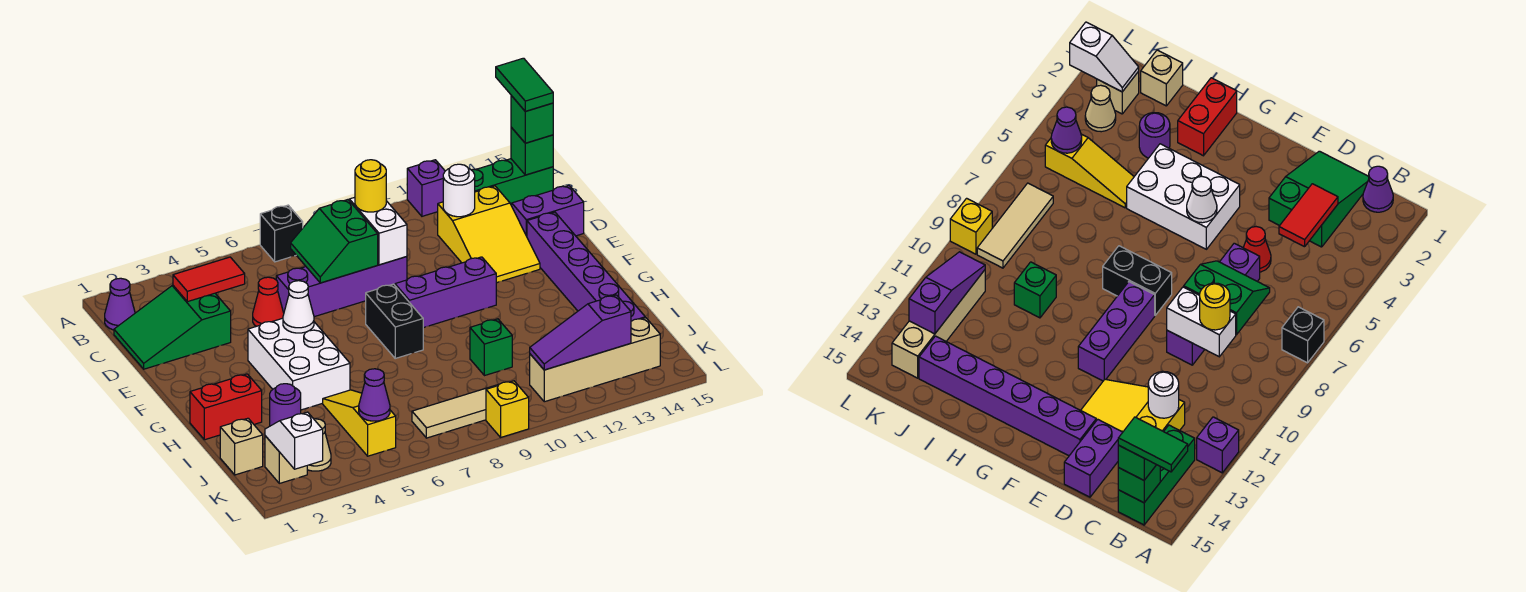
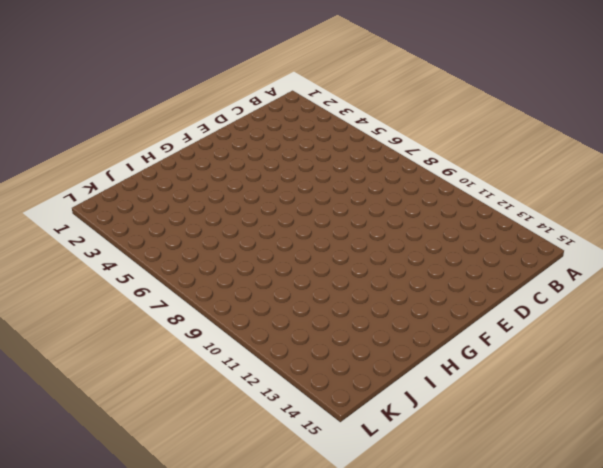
none -> black 1x1 brick [260,205,303,262]
none -> purple 1x1 brick [407,160,445,216]
none -> purple 1x1 cone [105,278,135,330]
none -> green 1x3 brick [472,159,553,206]

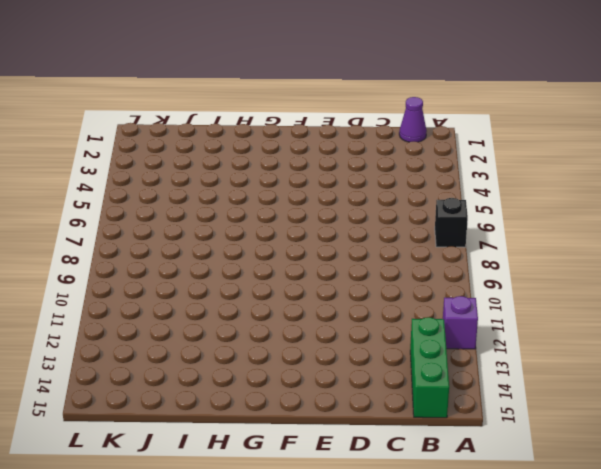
none -> green 2x3 slope [114,285,231,369]
none -> yellow 2x3 slope [438,186,540,283]
none -> red 1x1 cone [253,277,284,326]
none -> purple 1x4 brick [276,257,407,317]

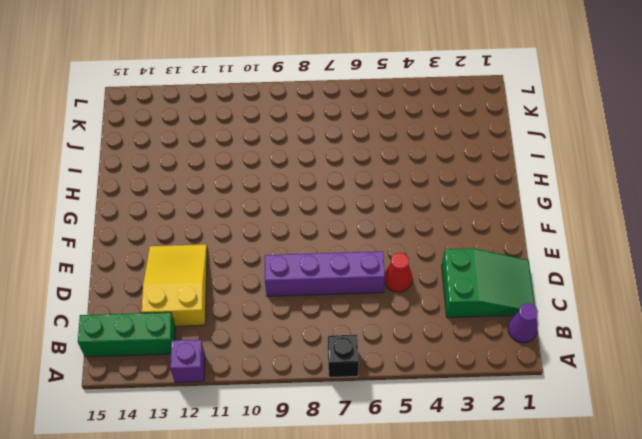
none -> purple 1x2 brick [512,185,584,236]
none -> purple 1x6 brick [527,212,645,321]
none -> white 2x3 brick [248,318,350,410]
none -> black 1x2 brick [366,284,423,358]

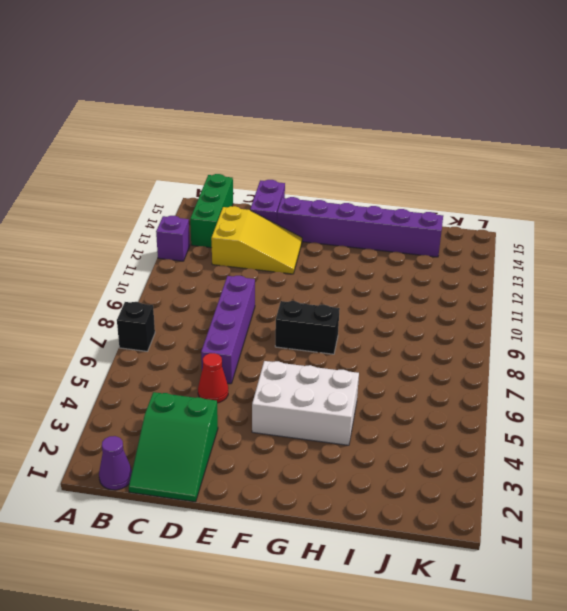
none -> purple 1x3 brick [395,257,496,328]
none -> red 1x2 brick [190,374,262,440]
none -> purple 1x1 round brick [270,384,301,426]
none -> yellow 1x3 slope [323,390,396,456]

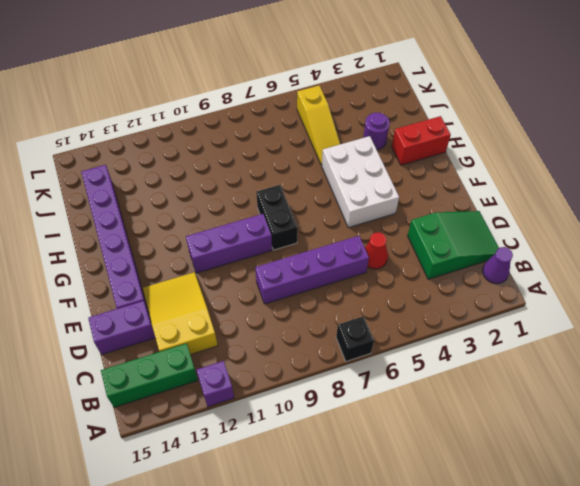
none -> green 1x1 brick [470,319,512,376]
none -> tan 1x1 brick [220,418,263,475]
none -> tan 1x1 brick [265,436,307,483]
none -> tan 1x1 cone [307,419,331,471]

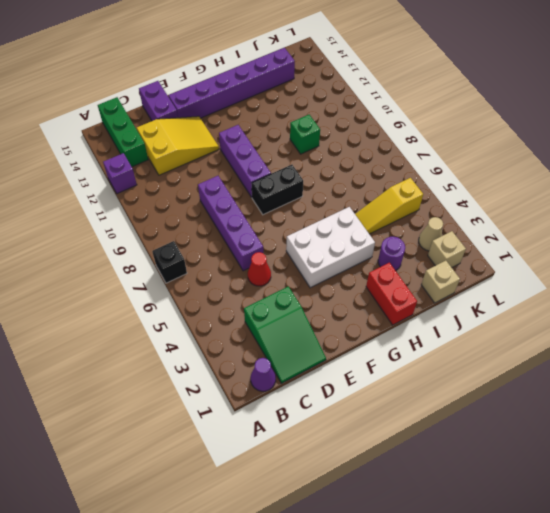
none -> tan 1x3 tile [412,384,499,438]
none -> tan 1x4 brick [530,318,660,402]
none -> yellow 1x1 brick [486,381,529,437]
none -> green 1x1 brick [511,127,553,175]

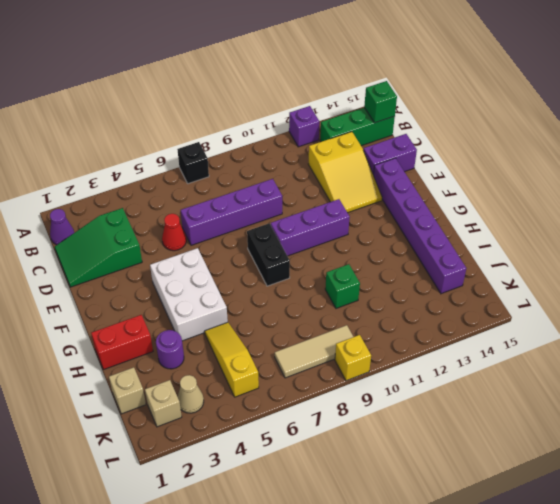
none -> tan 1x4 brick [530,318,660,402]
none -> red 1x2 tile [173,257,245,302]
none -> green 2x2 slope [291,200,378,283]
none -> white 1x2 brick [349,197,407,265]

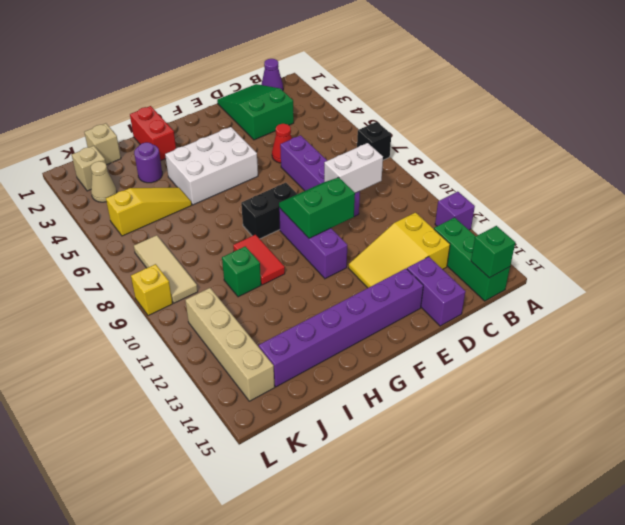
green 2x2 slope [279,177,355,238] -> green 2x2 slope moved to [291,200,378,283]
red 1x2 tile [233,235,285,285] -> red 1x2 tile moved to [173,257,245,302]
none -> white 1x1 round brick [443,164,475,217]
none -> white 1x1 cone [283,281,314,333]
none -> white 1x2 slope [265,412,323,469]
none -> purple 1x1 cone [359,369,390,421]

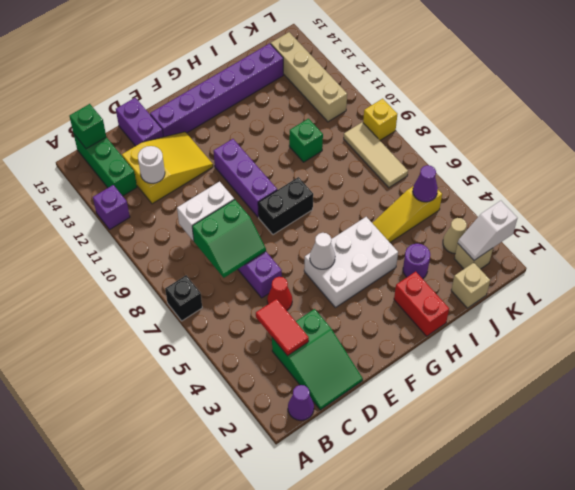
none -> purple 1x3 slope [530,295,631,370]
none -> green 1x1 brick [511,96,553,143]
none -> yellow 1x1 round brick [355,160,386,212]
none -> green 1x2 tile [496,58,553,111]

